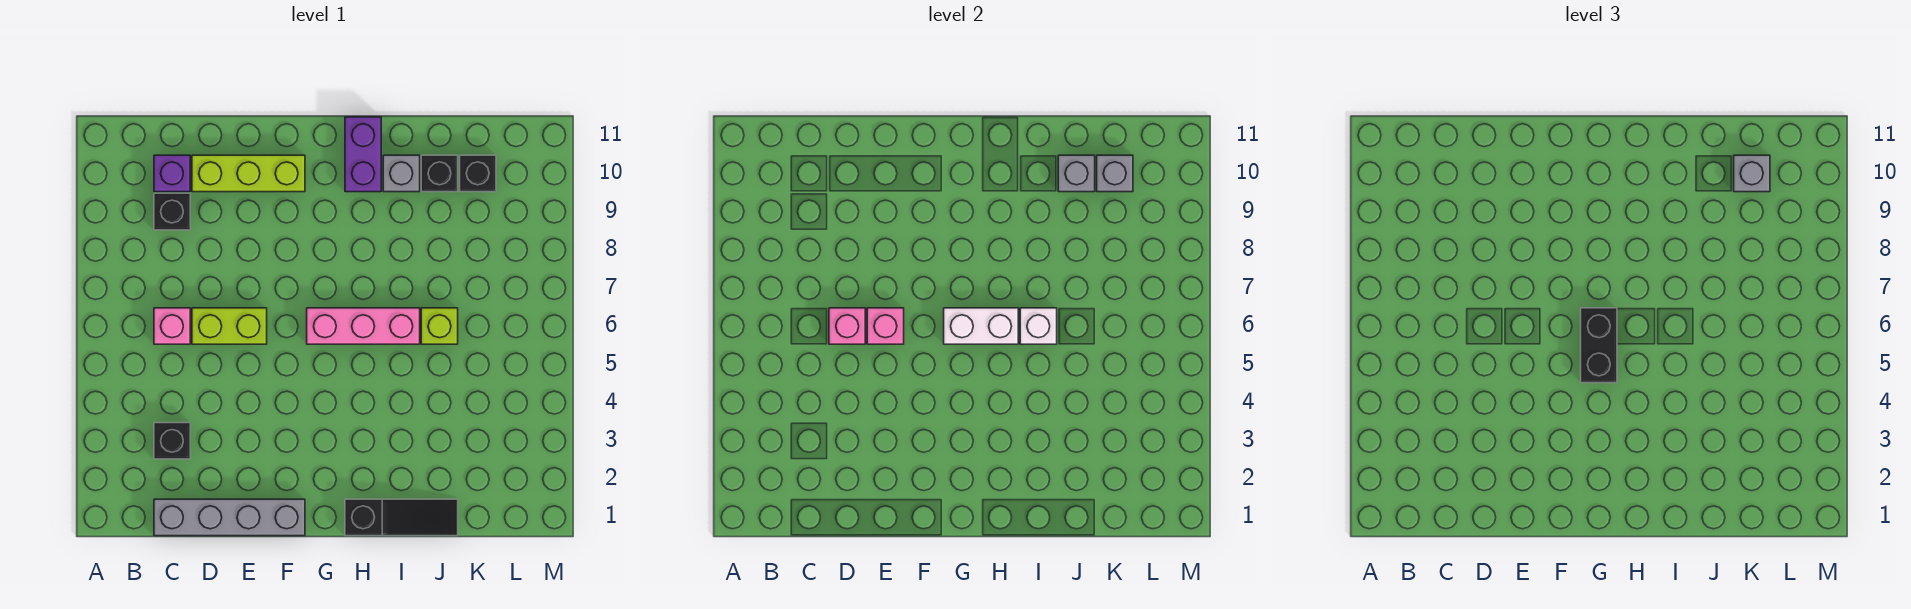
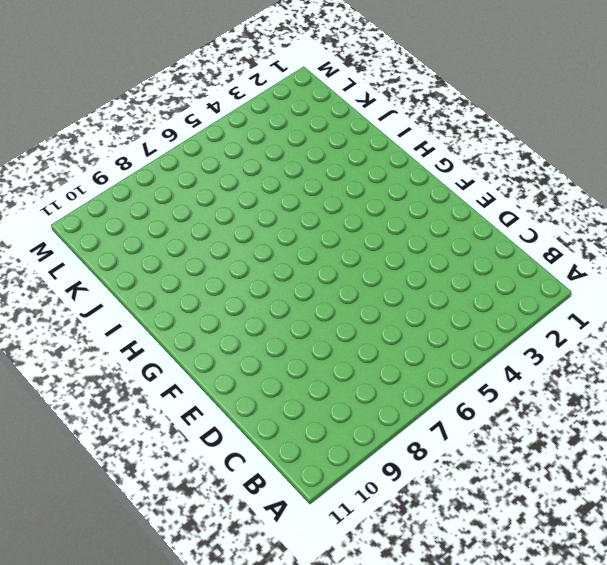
none -> grey 1x4 brick [154,499,305,536]
none -> black 1x1 brick [154,423,190,459]
none -> pink 1x1 brick [154,308,190,344]

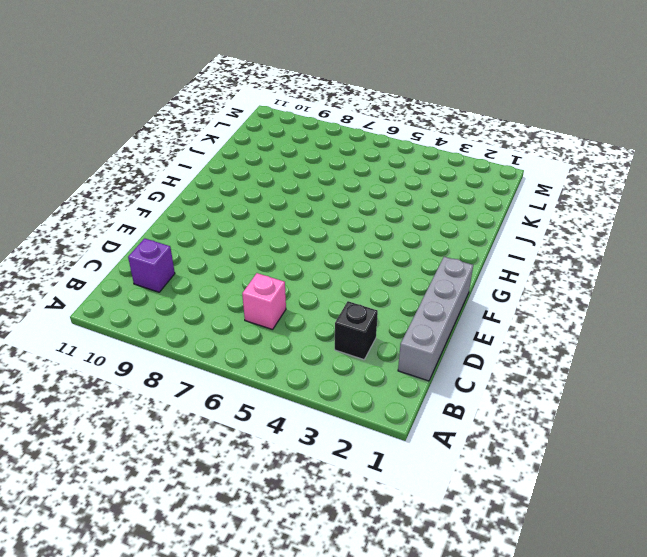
none -> black 1x1 brick [154,193,190,230]
none -> lime 1x2 brick [192,308,267,344]
none -> lime 1x3 brick [192,155,305,192]

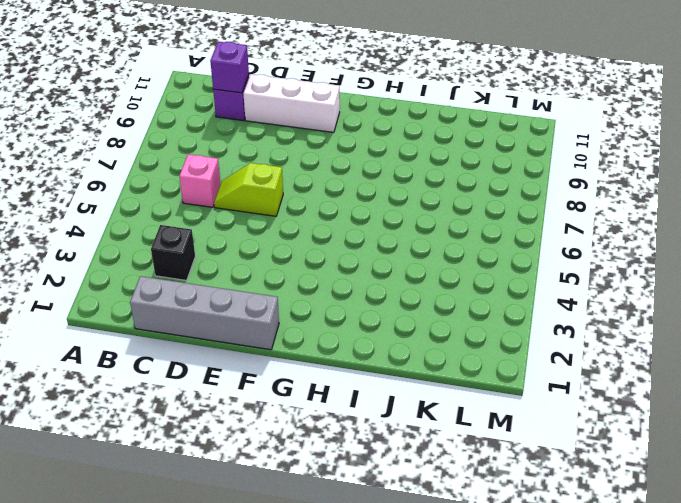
purple 1x1 brick [210,42,249,93] -> none
lime 1x2 slope [214,163,283,216] -> lime 1x2 brick [192,308,267,344]
white 1x3 brick [243,74,340,132] -> lime 1x3 brick [192,155,305,192]
none -> black 1x1 brick [154,193,190,230]
none -> pink 1x3 brick [307,308,420,344]
none -> black 1x3 slope [345,499,458,536]

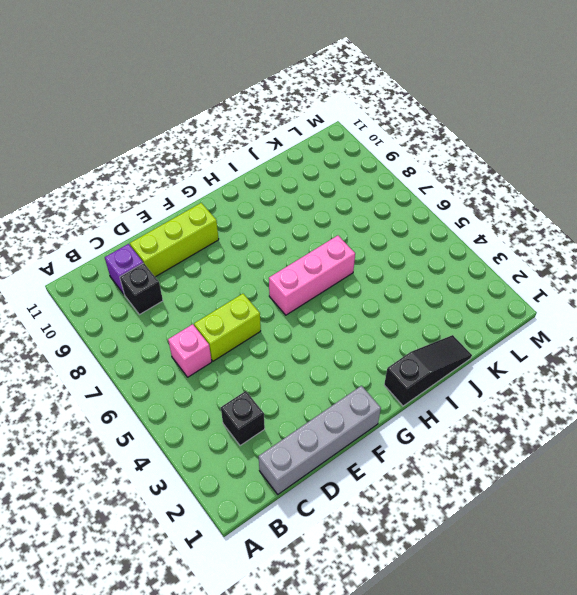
none -> purple 1x2 brick [345,117,381,192]
none -> grey 1x1 brick [383,155,420,192]
none -> lime 1x1 brick [421,308,458,344]

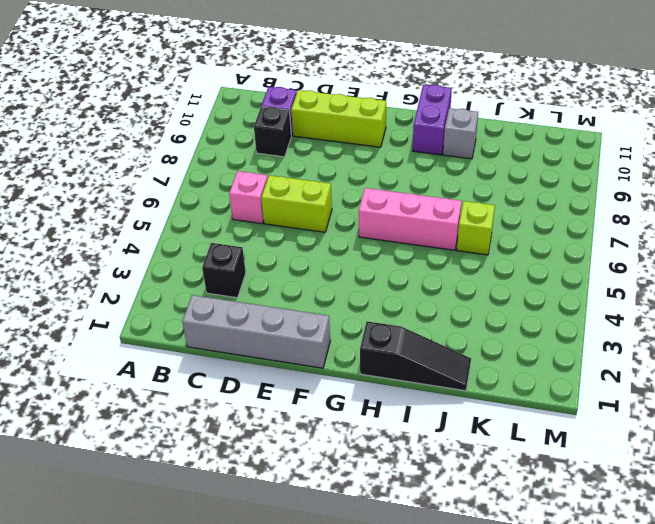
none -> black 1x1 brick [421,155,458,192]
none -> black 1x1 brick [460,155,496,192]
none -> pink 1x1 brick [829,308,865,344]

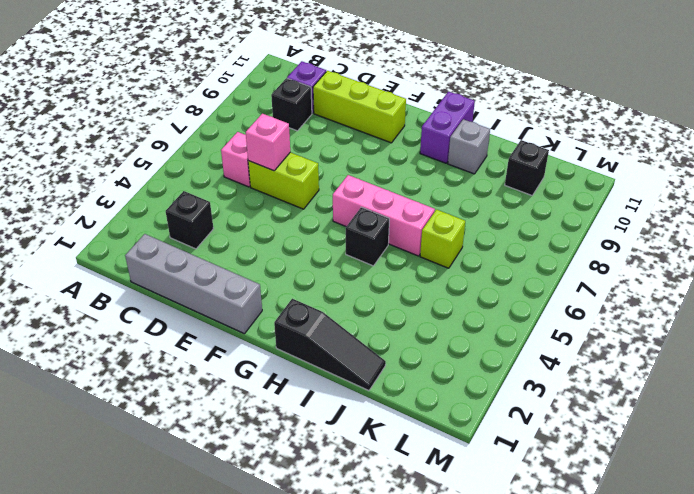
black 1x1 brick [346,207,389,266] -> black 1x1 brick moved to [421,155,458,192]
none -> pink 1x1 brick [867,308,904,344]
none -> white 1x2 brick [944,308,1018,344]
none -> white 1x1 brick [1020,308,1057,344]

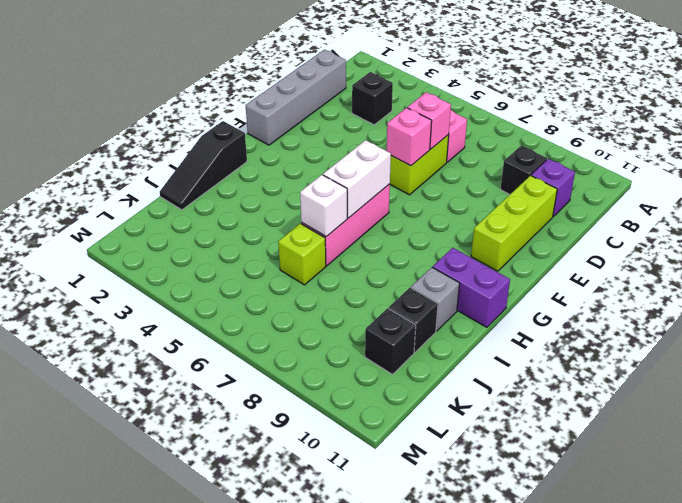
none -> grey 1x1 brick [1058,155,1095,192]
none -> grey 1x1 brick [1097,155,1133,192]
none -> black 1x2 brick [1581,308,1617,383]

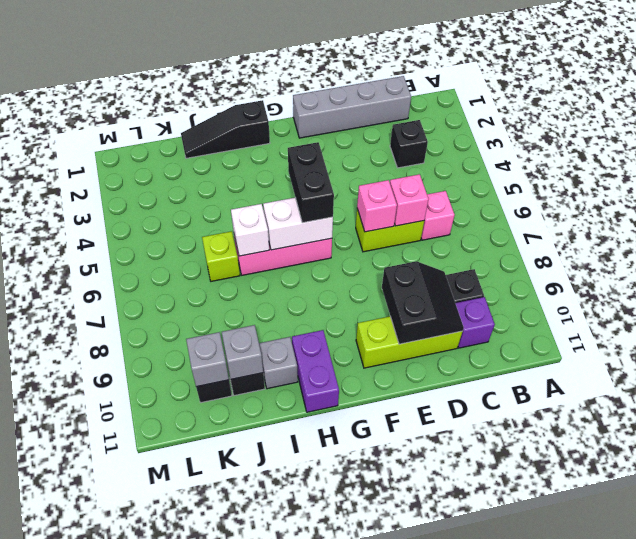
black 2x2 slope [382,261,464,344] -> none
none -> grey 1x1 brick [1734,155,1770,192]

